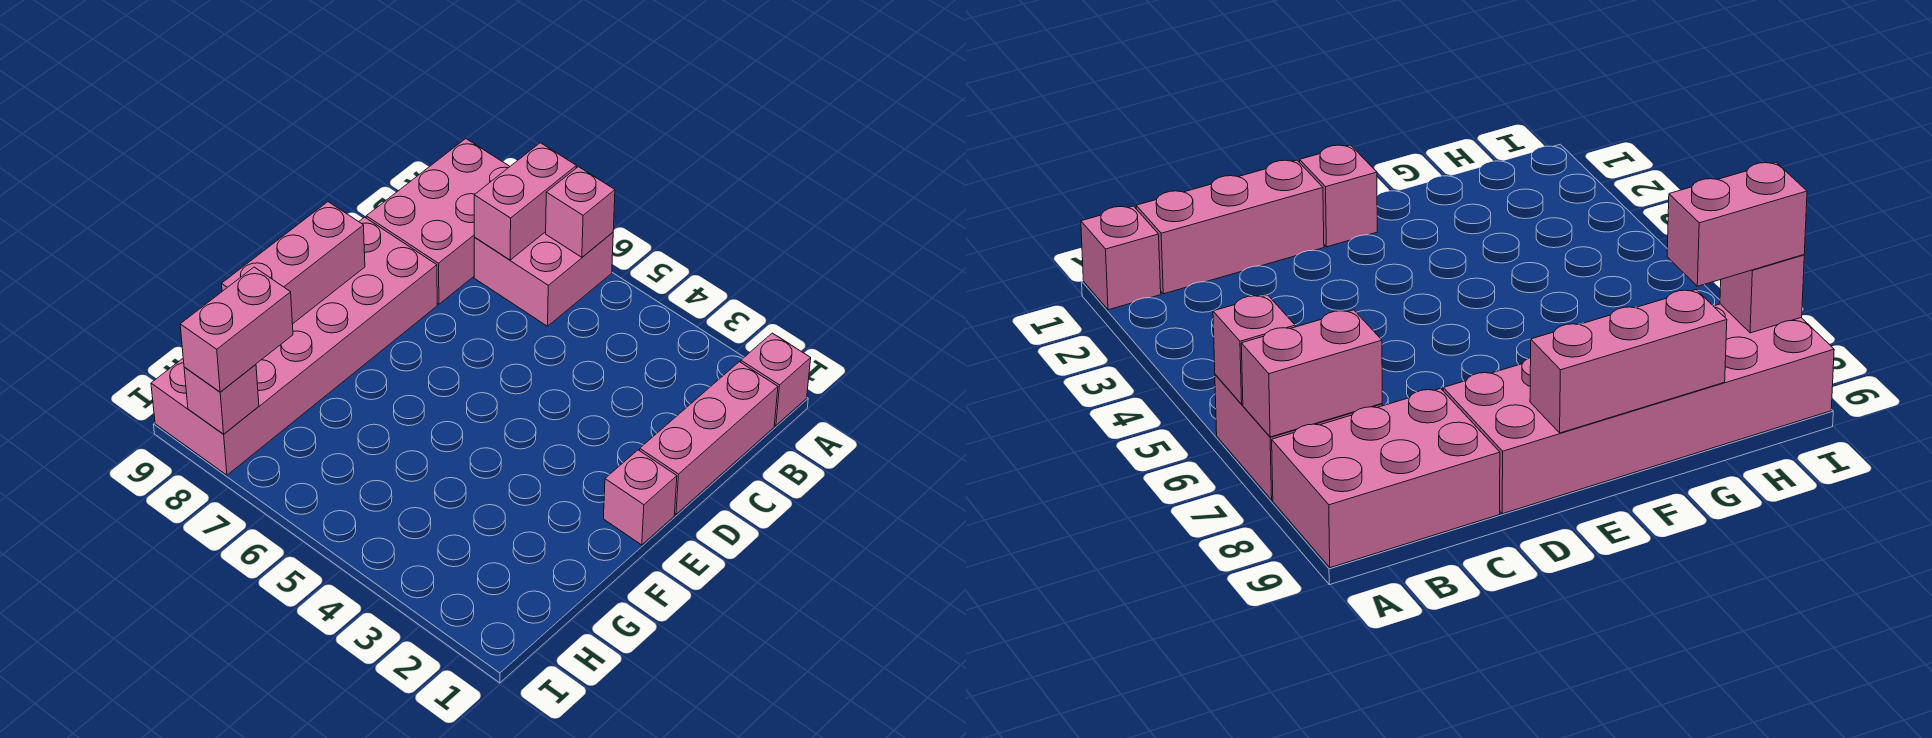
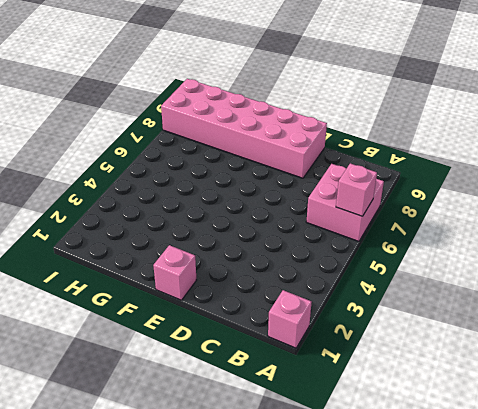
none -> pink 2x3 brick [366,139,510,304]
none -> pink 1x3 brick [640,362,778,514]

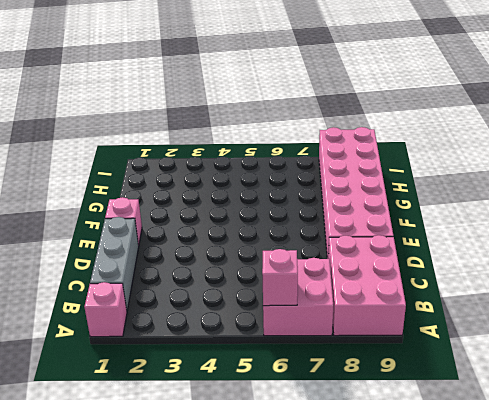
grey 1x3 brick [90,217,139,310] -> pink 1x3 brick [640,362,778,514]
none -> pink 1x2 brick [474,143,576,260]
none -> pink 1x3 brick [222,202,365,324]

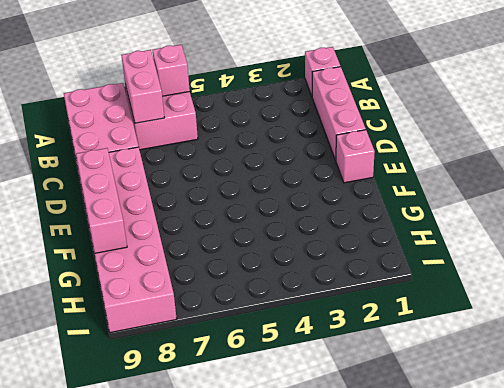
none -> pink 1x1 brick [184,364,259,434]
none -> pink 1x2 brick [180,267,293,392]

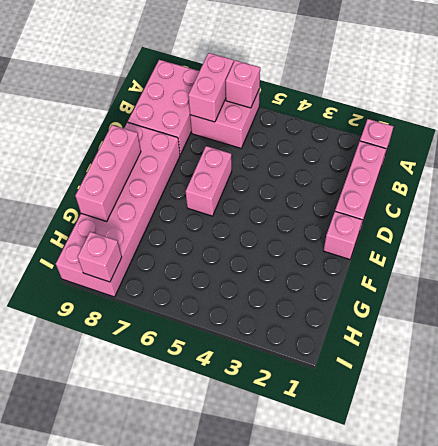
pink 1x2 brick [186,146,232,216] -> pink 1x2 brick moved to [180,267,293,392]

